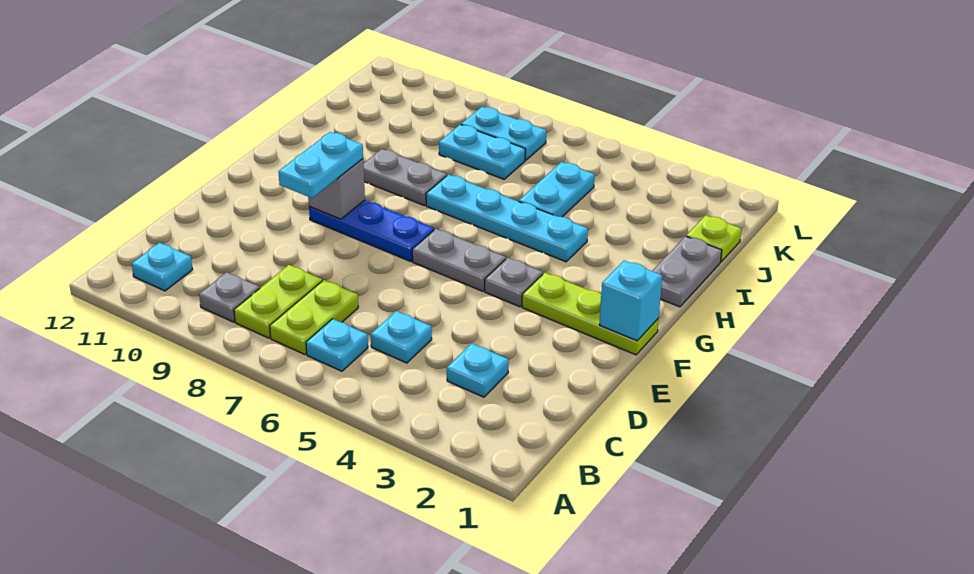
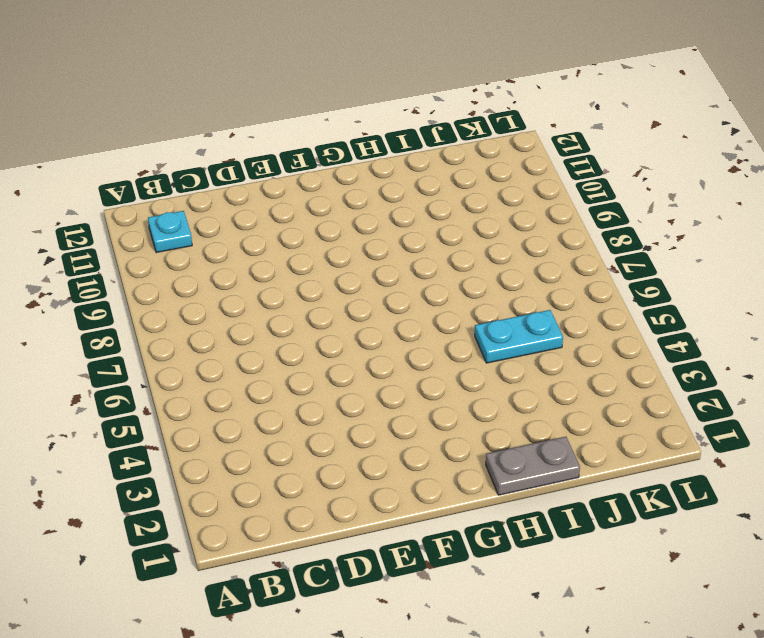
none -> cyan 1x1 plate [306,319,368,371]
none -> lime 1x2 plate [270,280,358,355]
none -> lime 1x2 plate [234,265,322,338]

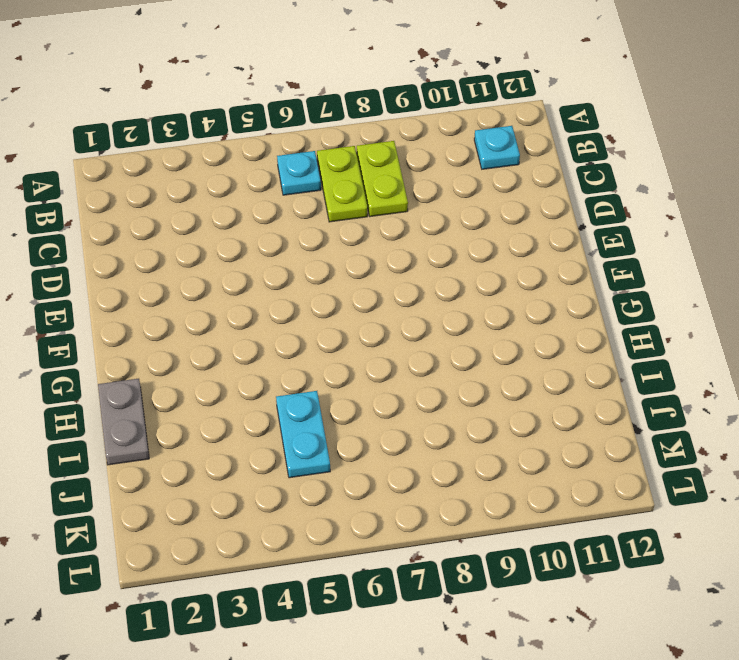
none -> grey 1x1 plate [199,272,260,322]
none -> cyan 1x1 plate [447,343,509,397]
none -> cyan 1x1 plate [371,311,432,363]

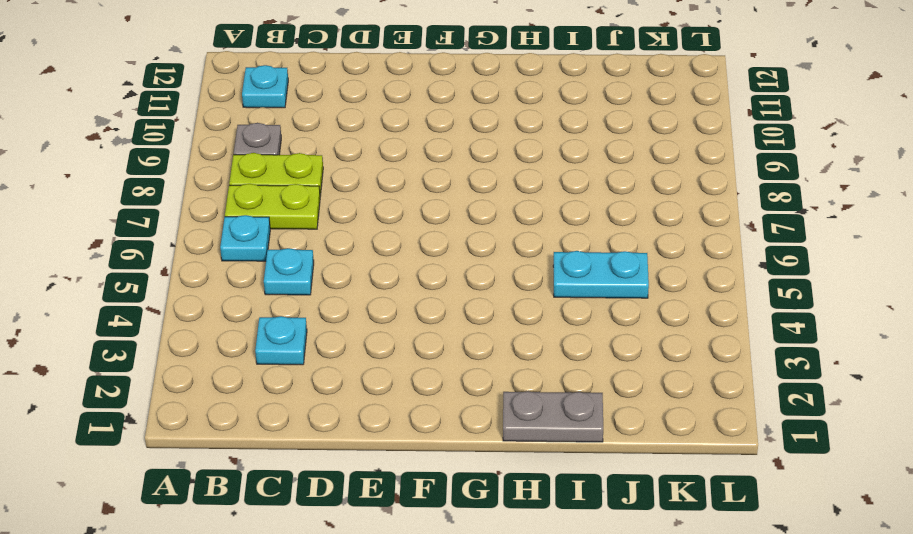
none -> lime 1x3 plate [522,273,659,355]
none -> grey 1x1 plate [485,258,543,307]
none -> grey 1x2 plate [412,229,506,291]

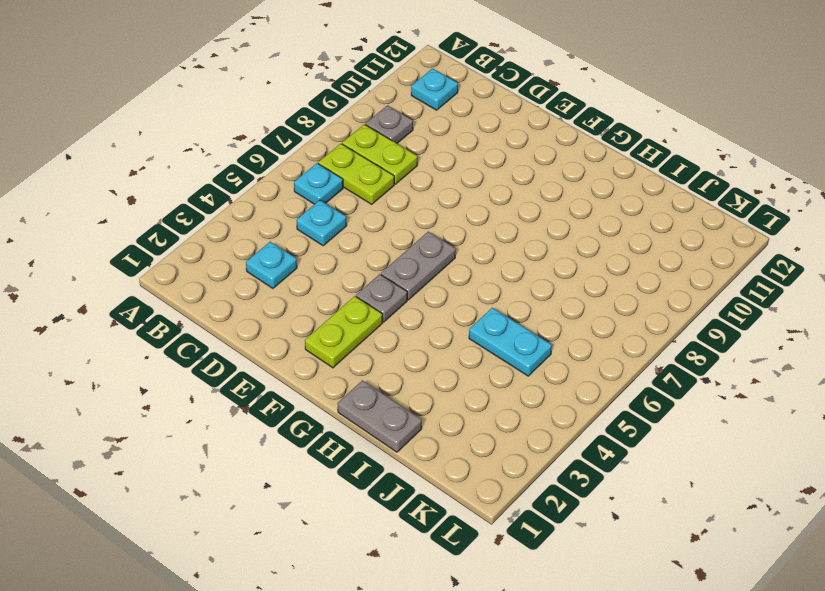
lime 1x2 plate [305,296,383,368] -> lime 1x3 plate [522,273,659,355]
none -> blue 1x3 plate [309,200,434,262]
none -> cyan 1x4 plate [426,175,588,262]
none -> grey 1x2 plate [363,149,447,206]

